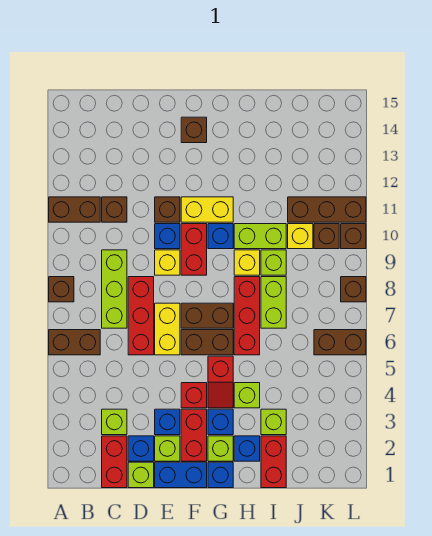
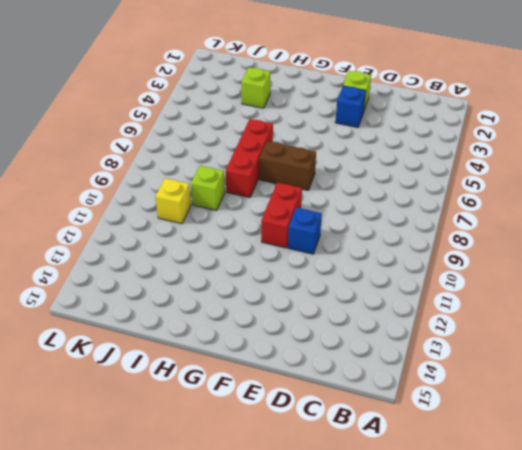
none -> brown 1x2 brick [49,330,100,355]
none -> brown 1x1 brick [49,277,74,302]
none -> brown 1x2 brick [49,197,100,222]
none -> red 1x2 brick [102,436,127,488]

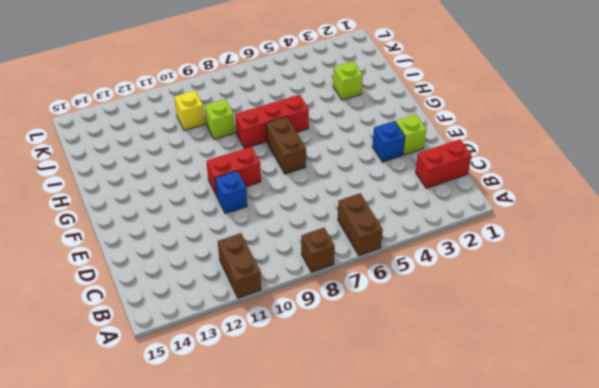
none -> lime 1x1 brick [102,409,127,435]
none -> lime 1x3 brick [102,250,127,328]
none -> brown 1x1 brick [102,197,127,222]
none -> lime 1x1 brick [128,462,154,488]

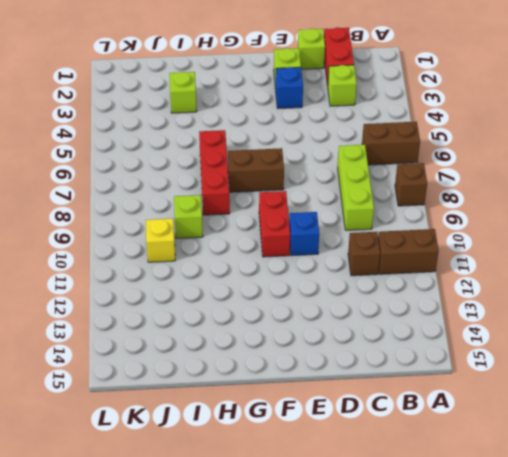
none -> blue 1x1 brick [128,436,154,461]
none -> red 1x3 brick [128,277,154,355]
none -> blue 1x2 brick [155,462,207,488]
none -> yellow 1x2 brick [155,303,180,355]

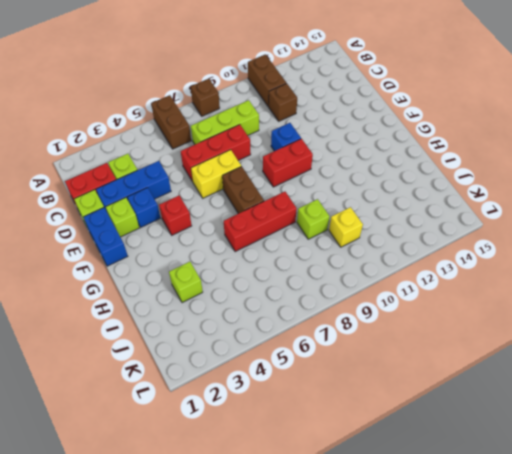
blue 1x3 brick [96,161,171,211] -> blue 1x1 brick [128,436,154,461]
none -> yellow 1x1 brick [155,250,180,275]
none -> brown 1x1 brick [155,197,180,222]
none -> red 1x2 brick [181,409,207,461]
none -> brown 1x2 brick [181,330,233,355]

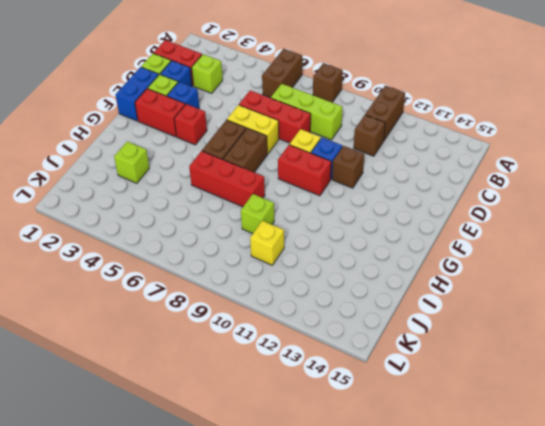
none -> yellow 1x2 brick [181,197,233,222]
none -> brown 1x1 brick [181,117,207,143]
none -> blue 1x1 brick [208,462,233,488]
none -> lime 1x1 brick [208,436,233,461]

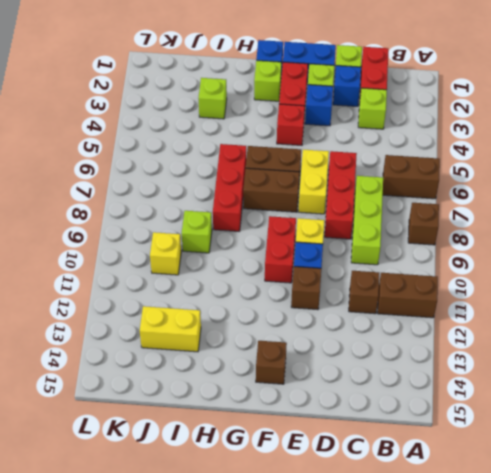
yellow 1x2 brick [140,306,201,352] -> yellow 1x2 brick moved to [181,197,233,222]
none -> blue 1x1 brick [208,409,233,435]
none -> red 1x2 slope [208,356,233,408]
none -> blue 1x1 brick [208,224,233,249]
none -> blue 1x1 brick [234,436,260,461]

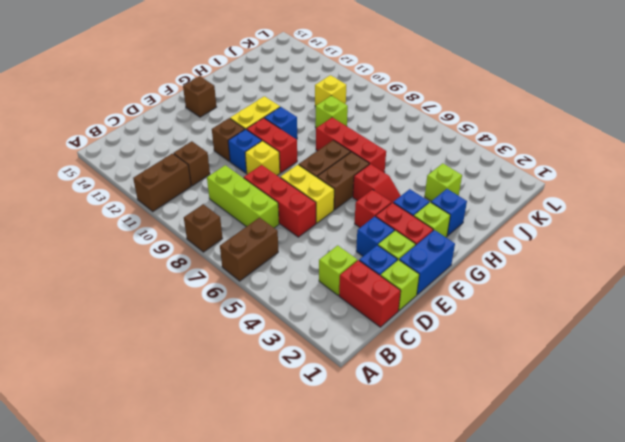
none -> blue 1x1 brick [208,462,233,488]
none -> lime 1x1 brick [234,383,260,408]
none -> yellow 1x1 brick [234,250,260,275]
none -> lime 1x2 brick [234,224,286,249]

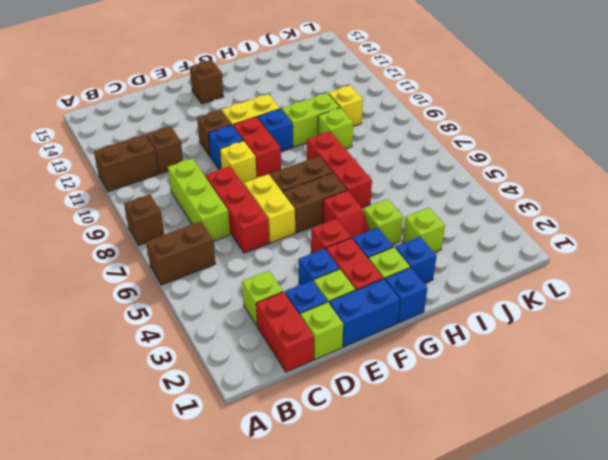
none -> yellow 1x1 brick [234,250,260,275]
none -> red 1x2 brick [261,436,286,488]
none -> lime 1x2 brick [261,277,286,328]
none -> brown 1x3 brick [288,197,366,222]

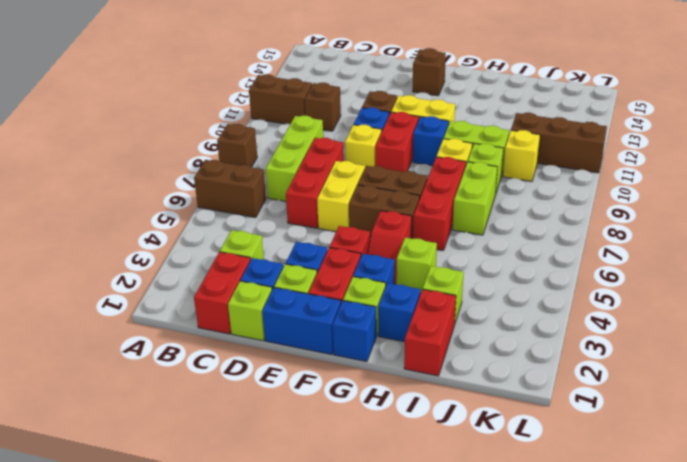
none -> brown 1x2 brick [314,330,366,355]
none -> brown 1x1 brick [314,224,339,249]
none -> brown 1x1 brick [341,277,366,302]
none -> brown 1x1 brick [341,224,366,249]

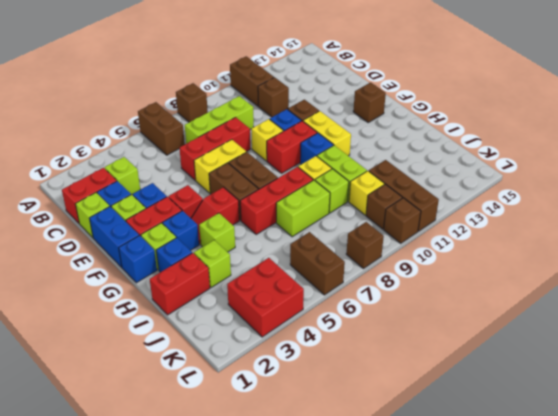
red 2x2 brick [227,258,304,337] -> none

